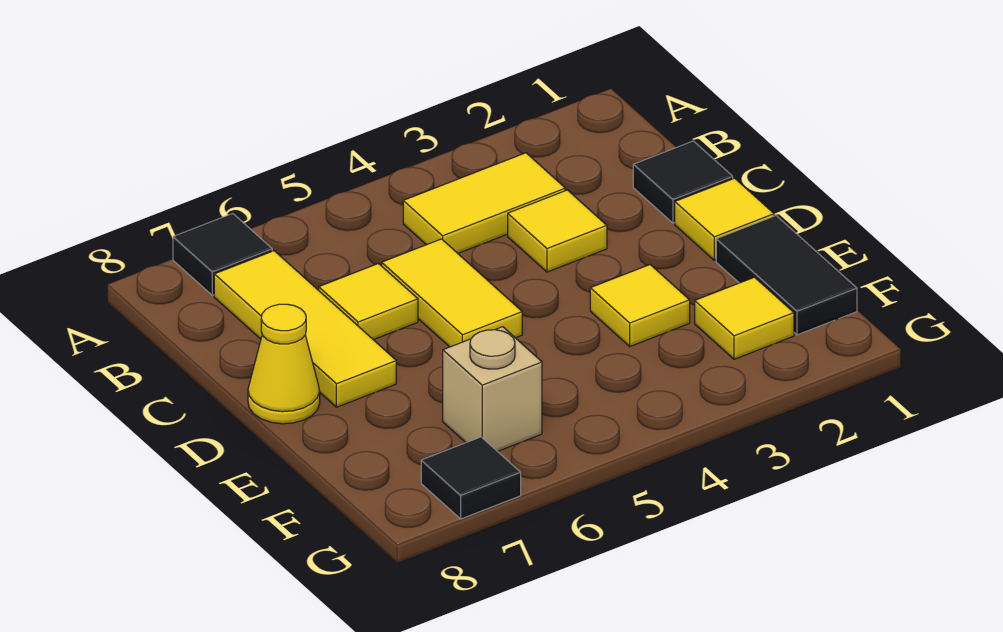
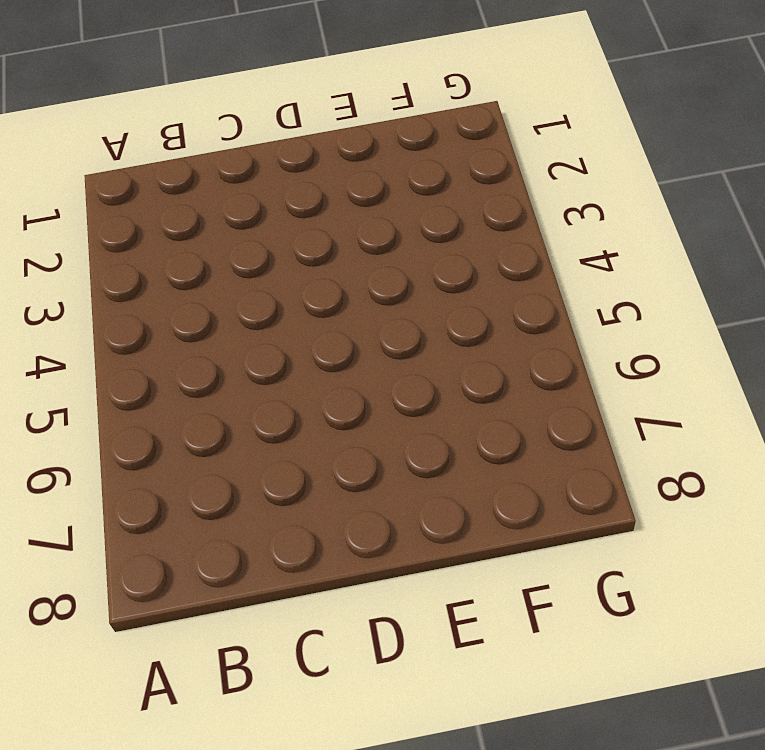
none -> black 1x1 tile [173,214,272,296]
none -> yellow 1x2 tile [403,153,565,253]
none -> yellow 1x3 tile [214,251,396,407]

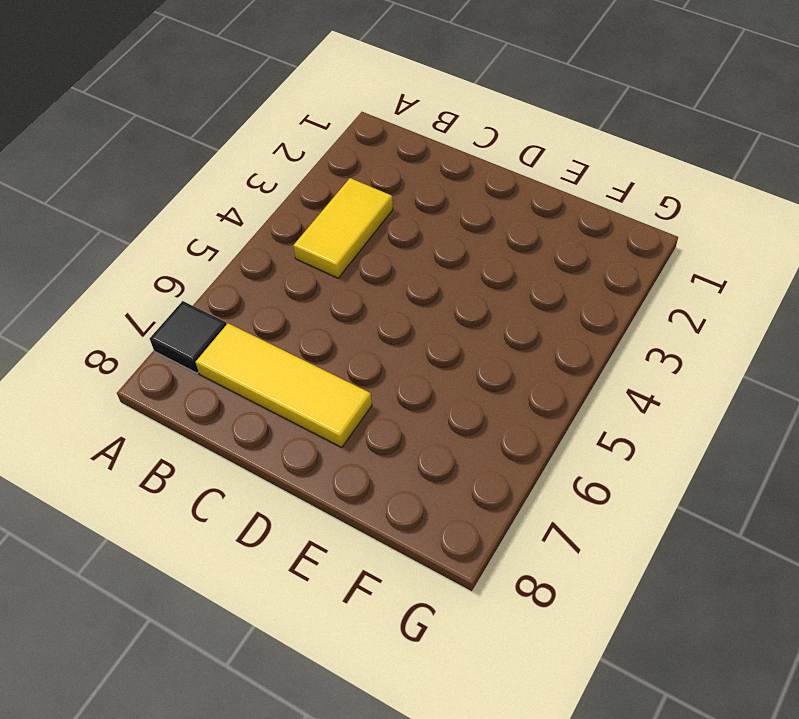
none -> black 1x1 tile [633,141,733,223]
none -> yellow 1x1 tile [508,190,607,272]
none -> yellow 1x2 tile [382,239,522,347]

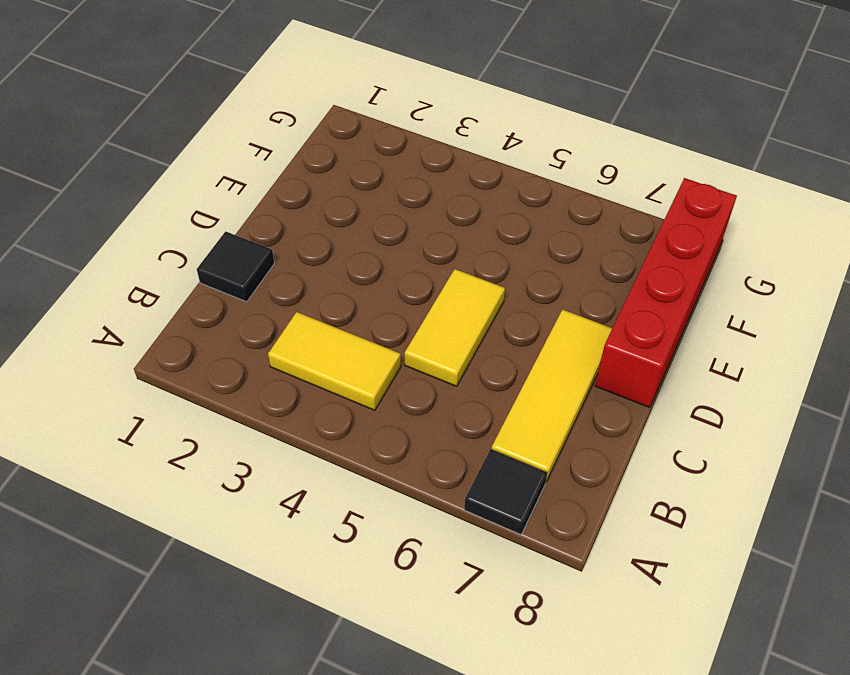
red 1x4 brick [595,178,737,408] -> yellow 1x1 cone [248,304,320,424]
none -> yellow 1x1 tile [508,190,607,272]
none -> yellow 1x1 tile [319,264,418,340]
none -> yellow 1x1 tile [675,178,774,260]

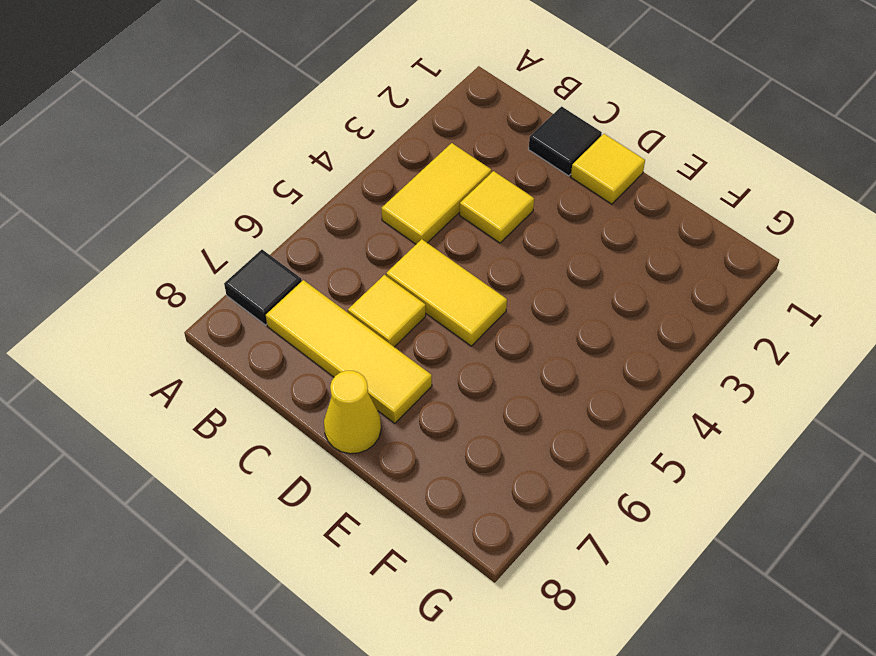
none -> black 1x2 tile [716,216,857,335]
none -> yellow 1x1 tile [590,265,690,346]
none -> yellow 1x1 tile [695,277,794,359]

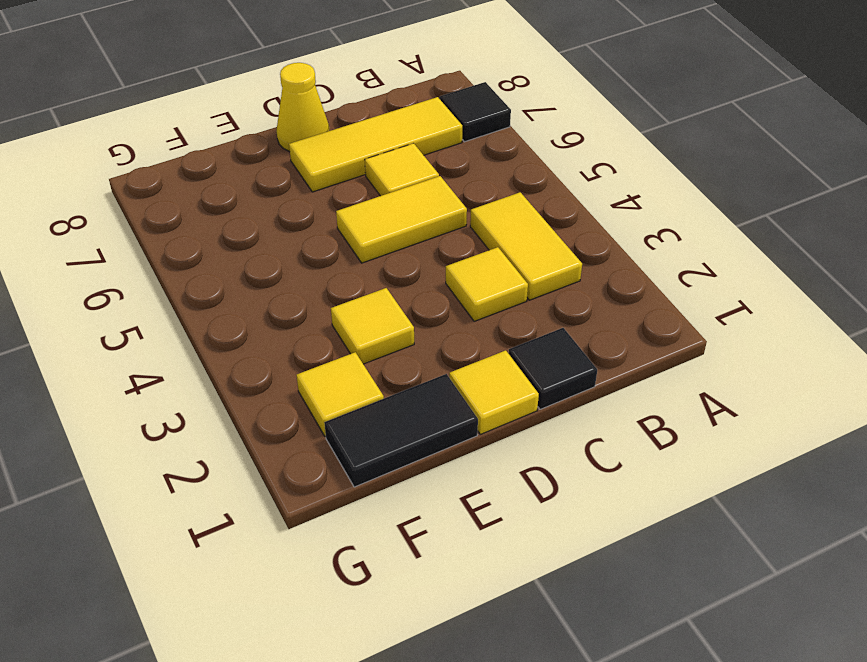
none -> tan 1x1 brick [443,327,542,451]
none -> black 1x1 tile [421,437,521,519]

